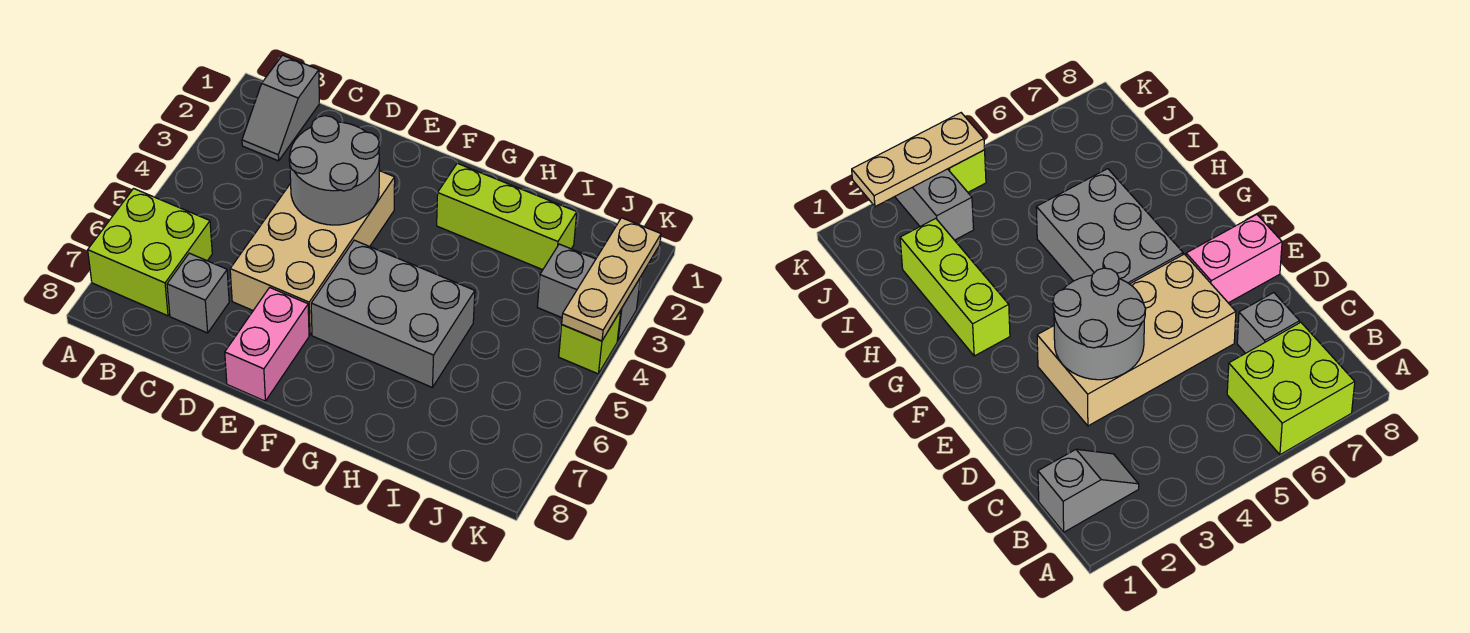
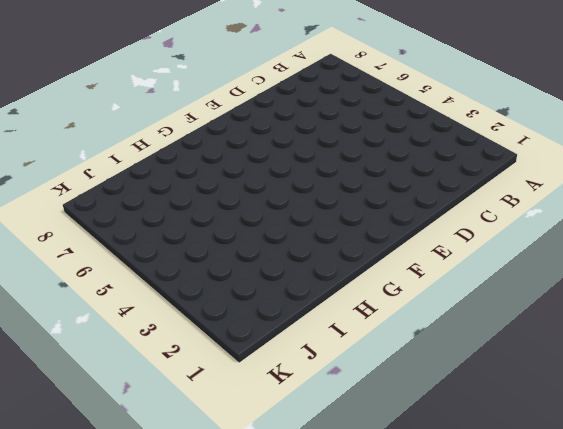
none -> lime 2x2 brick [88,189,212,316]
none -> grey 1x2 slope [242,55,319,161]

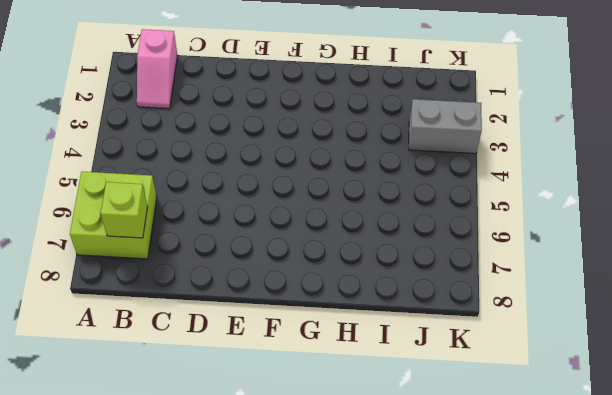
pink 1x2 slope [137,29,177,109] -> grey 1x2 slope [242,55,319,161]
lime 1x1 brick [101,182,148,238] -> lime 1x1 brick moved to [559,311,621,374]
none -> grey 1x1 brick [167,253,229,333]
none -> tan 2x4 brick [230,171,395,335]

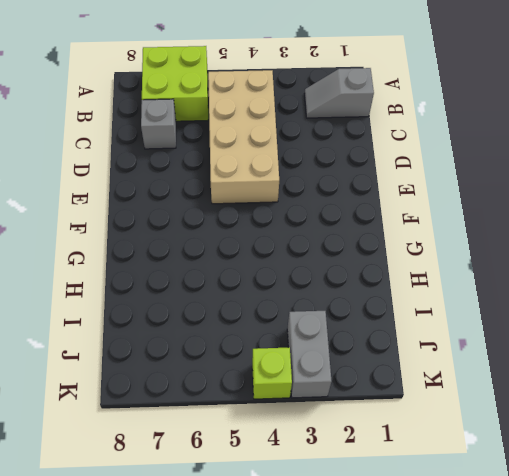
tan 2x4 brick [208,70,279,204] -> tan 2x4 brick turned to [230,171,395,335]
none -> pink 1x2 brick [225,287,309,401]
none -> grey 2x3 brick [311,240,475,388]

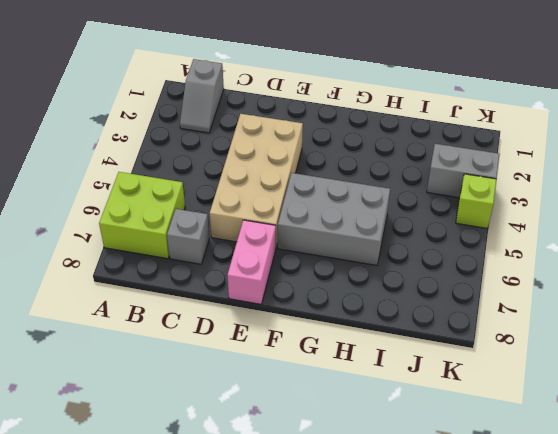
none -> lime 1x3 brick [437,163,577,270]
none -> grey 2x2 round brick [289,116,379,225]

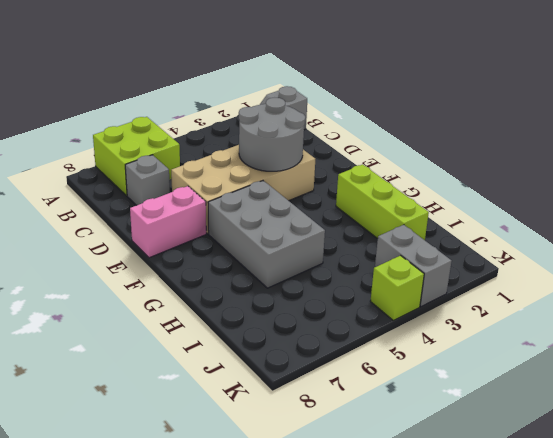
none -> tan 1x3 plate [562,218,661,341]

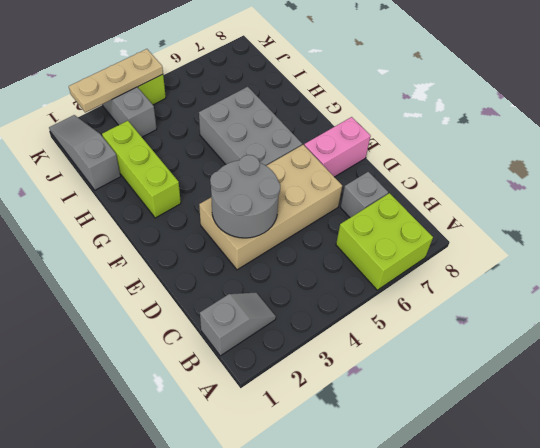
grey 1x3 slope [49,115,121,190] -> none

